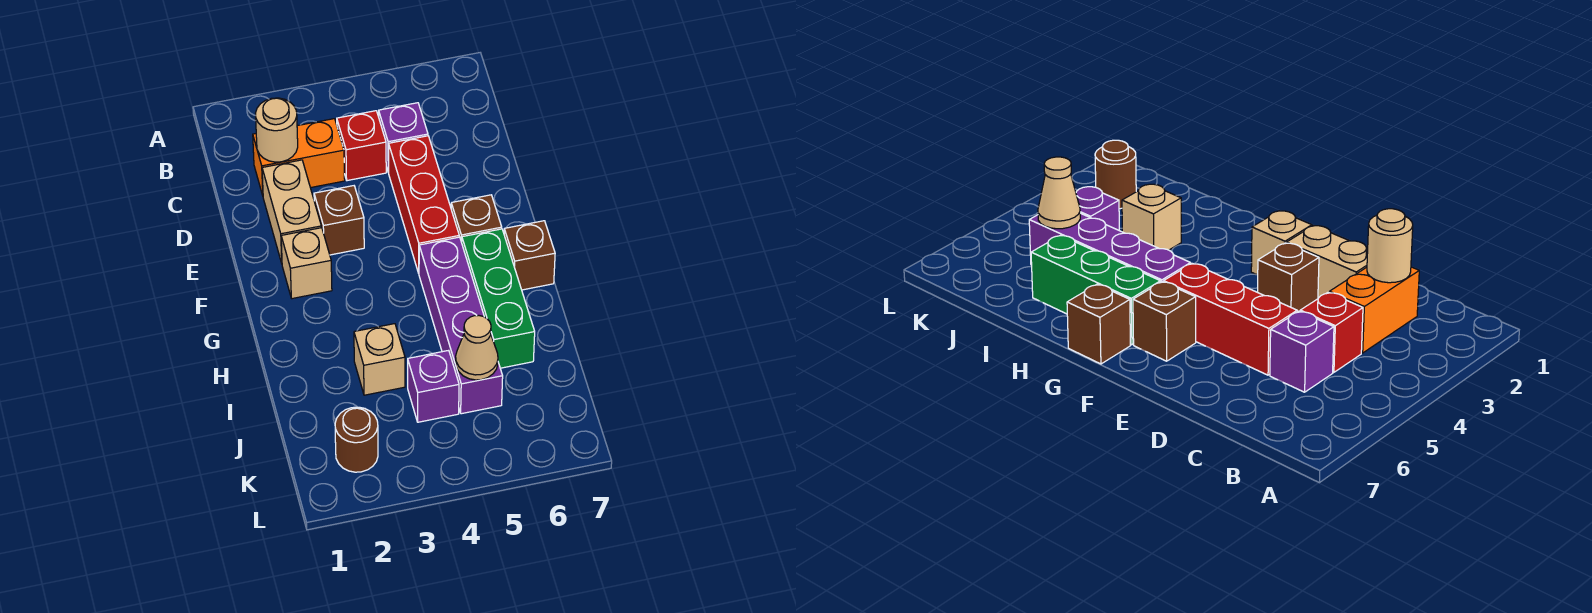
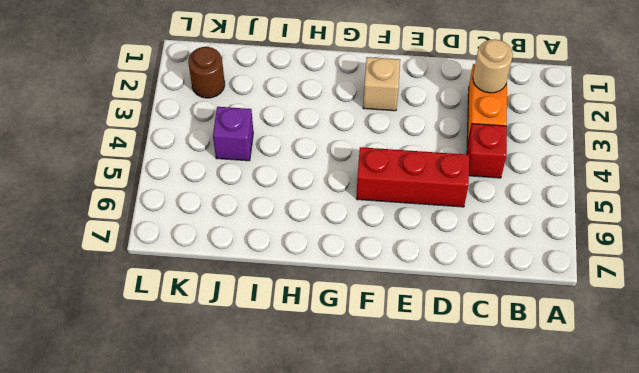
none -> purple 1x1 brick [379,103,428,172]
none -> tan 1x2 brick [262,160,321,263]
none -> brown 1x1 brick [314,186,364,255]

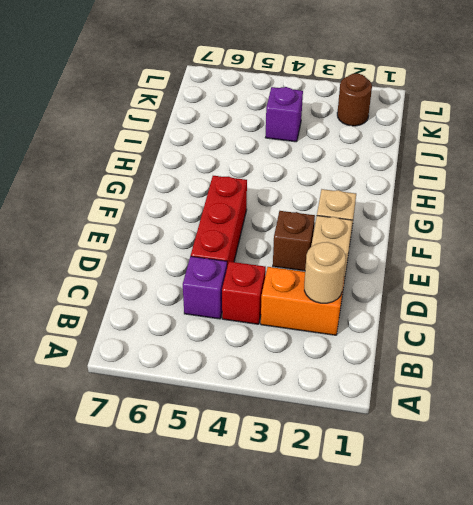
none -> brown 1x1 brick [451,195,502,242]
none -> purple 1x4 brick [419,237,503,414]
none -> green 1x3 brick [462,229,535,368]

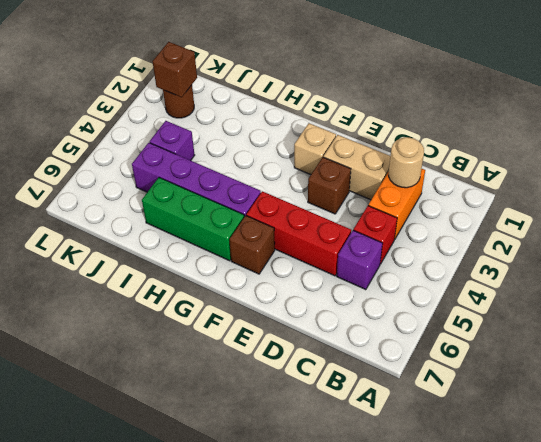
brown 1x1 brick [153,42,197,97] -> brown 1x1 brick moved to [504,221,555,290]
none -> tan 1x1 brick [354,324,405,395]
none -> tan 1x1 cone [456,315,498,380]

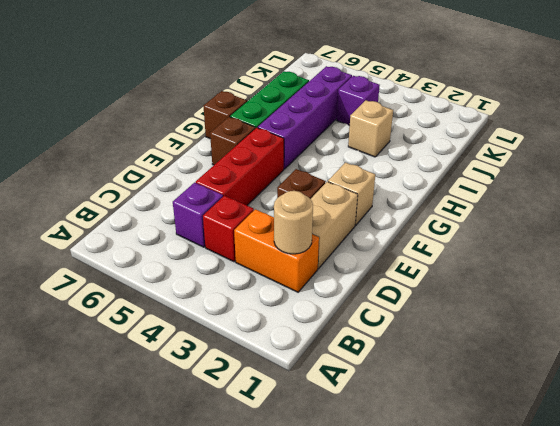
none -> brown 1x1 round brick [335,407,378,472]
none -> tan 1x1 cone [456,315,498,380]

